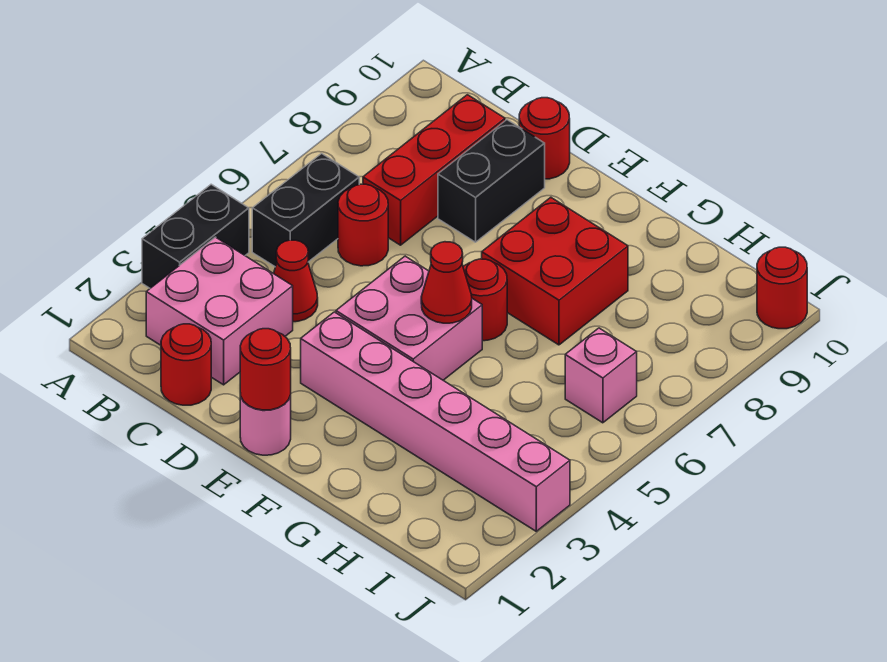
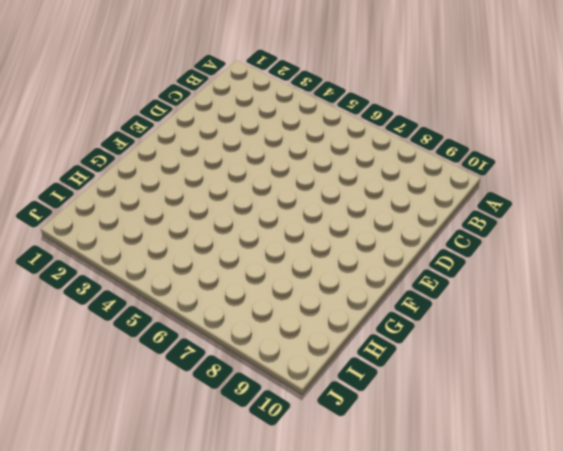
none -> black 1x2 brick [142,184,249,288]
none -> pink 2x2 brick [146,237,293,385]
none -> black 1x2 brick [252,154,359,267]

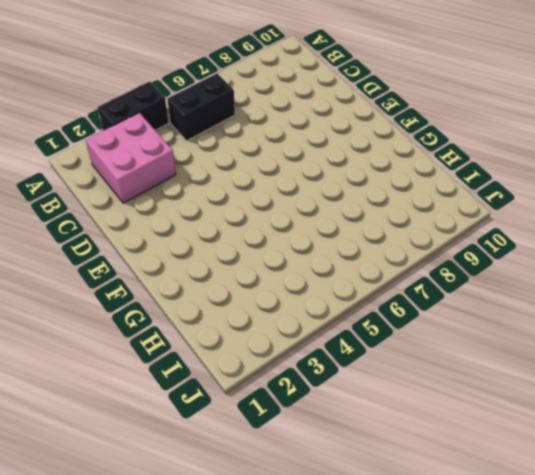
none -> red 1x1 round brick [161,324,211,405]
none -> red 1x1 cone [274,240,318,322]
none -> red 1x1 round brick [338,184,388,266]

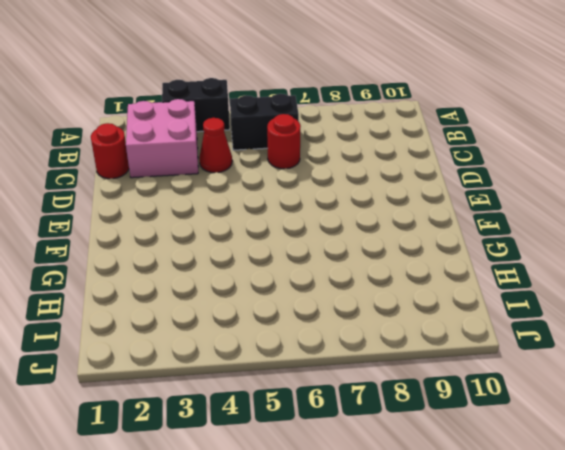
none -> red 1x3 brick [363,95,505,245]
none -> black 1x2 brick [438,120,545,242]
none -> red 1x1 round brick [519,98,570,179]

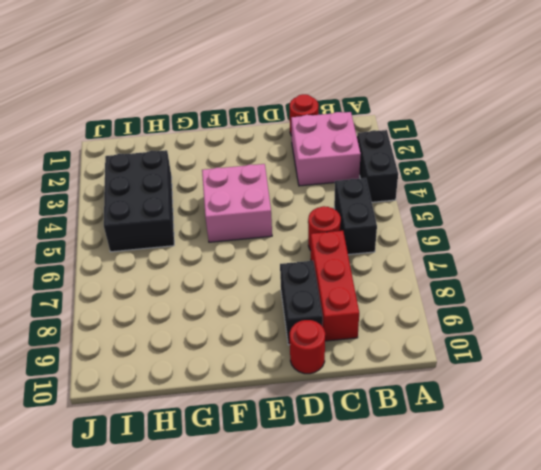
black 2x3 brick [104,150,174,252] -> pink 1x6 brick [301,312,570,531]
none -> red 1x1 cone [274,240,318,322]
none -> pink 1x1 round brick [240,393,291,455]
none -> red 1x1 round brick [463,259,507,341]

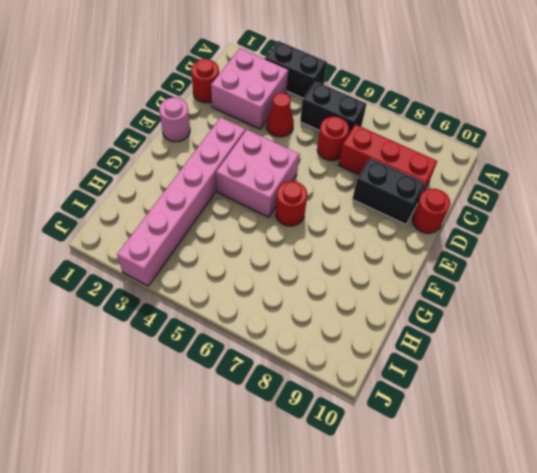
none -> red 2x2 brick [482,197,628,345]
none -> pink 1x1 brick [565,328,637,423]
none -> red 1x1 round brick [757,247,807,329]

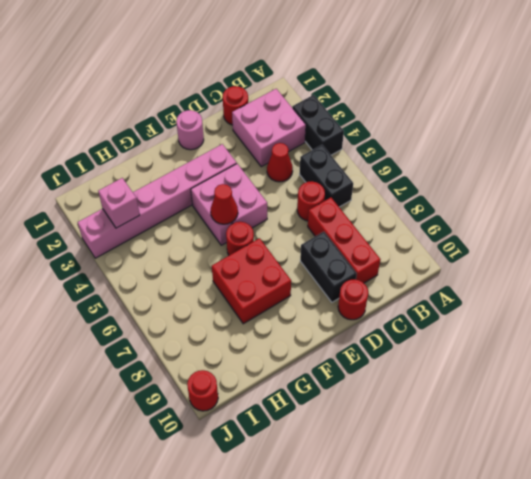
pink 1x1 brick [98,178,140,228] -> pink 1x1 brick moved to [565,328,637,423]
none -> red 1x1 round brick [240,329,291,410]

